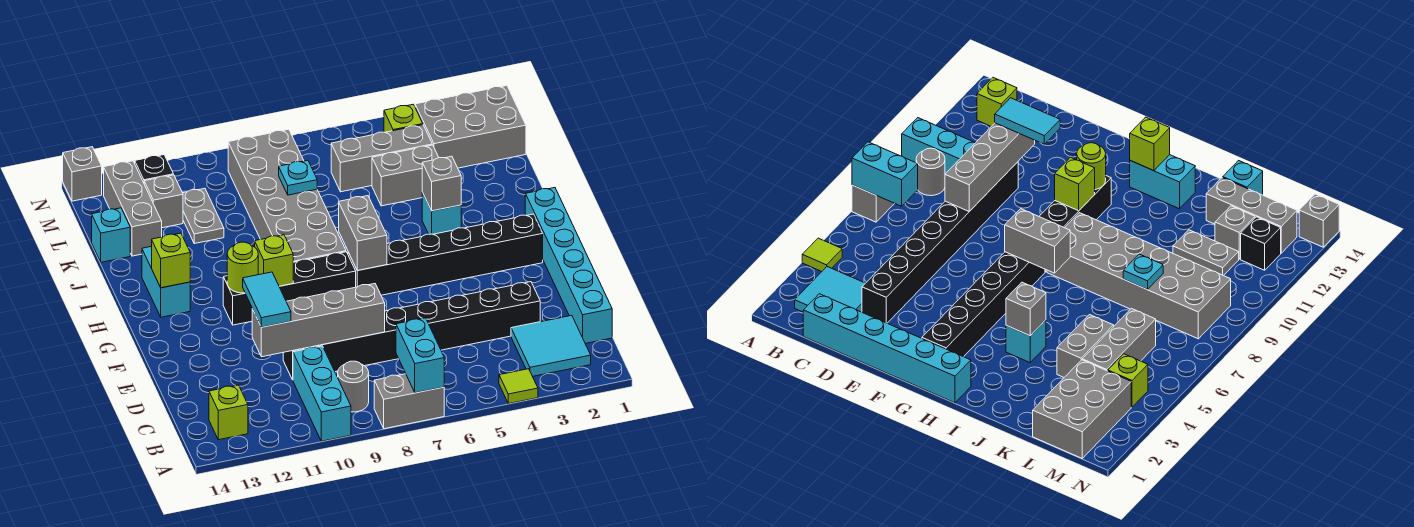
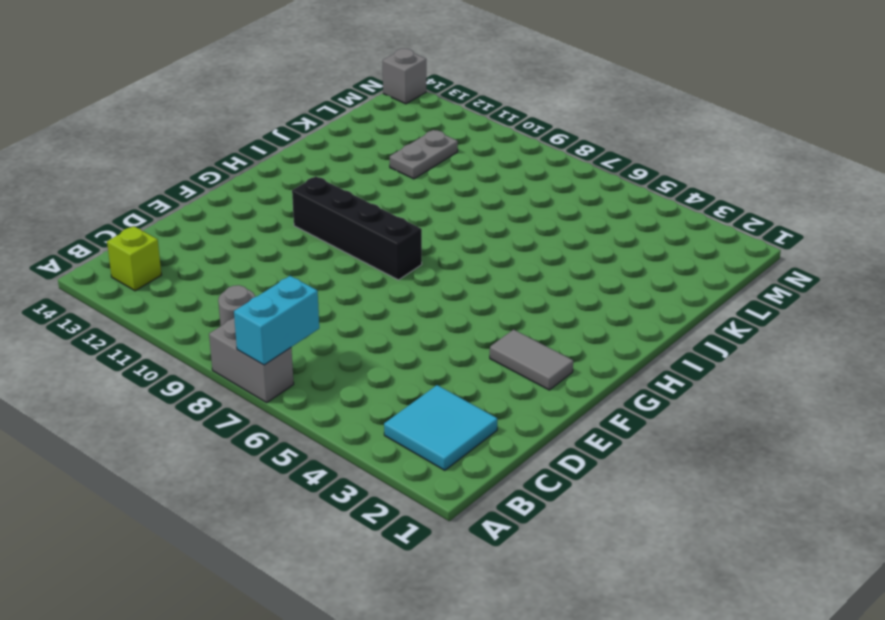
grey 1x2 tile [490,330,573,390] -> none
none -> lime 1x1 tile [499,369,538,404]
none -> cyan 1x3 brick [293,346,351,441]
none -> cyan 1x6 brick [525,188,612,343]
none -> black 1x8 brick [283,282,540,380]

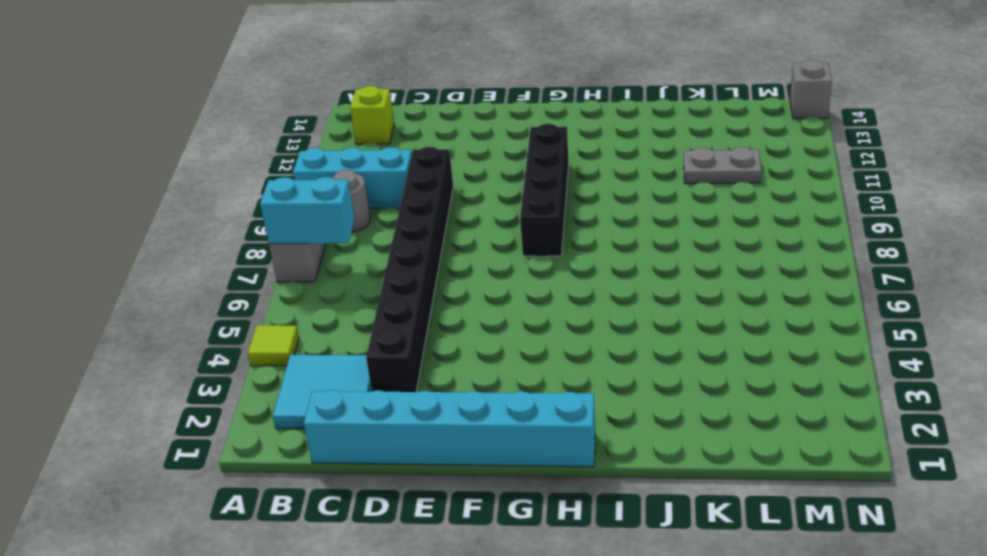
none -> black 1x6 brick [348,214,543,295]
none -> grey 2x6 brick [228,129,346,262]
none -> cyan 1x2 brick [142,246,190,317]
none -> cyan 1x1 brick [422,192,461,234]

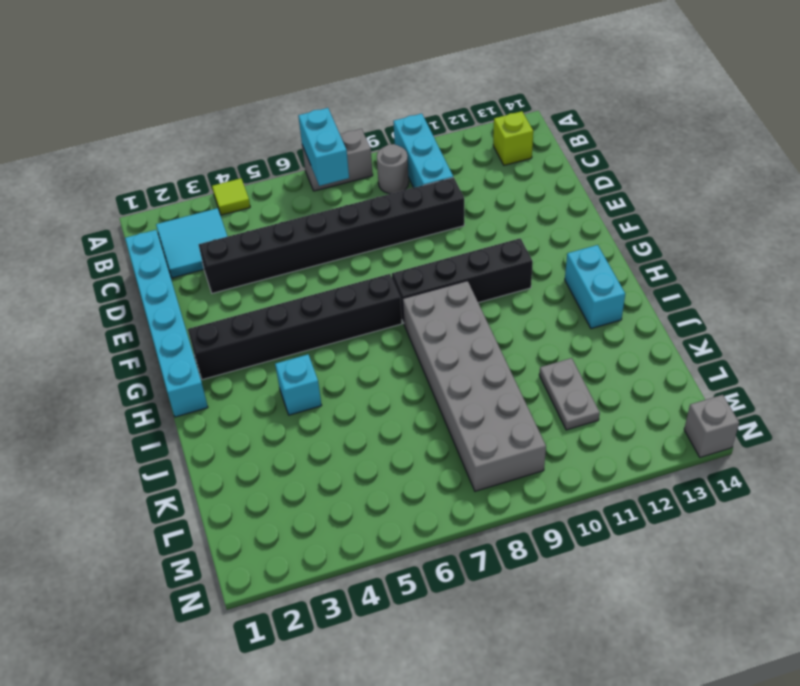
none -> grey 1x2 brick [372,145,439,206]
none -> grey 1x3 brick [104,161,162,256]
none -> cyan 1x1 brick [92,208,130,262]
none -> grey 2x3 brick [415,86,526,168]

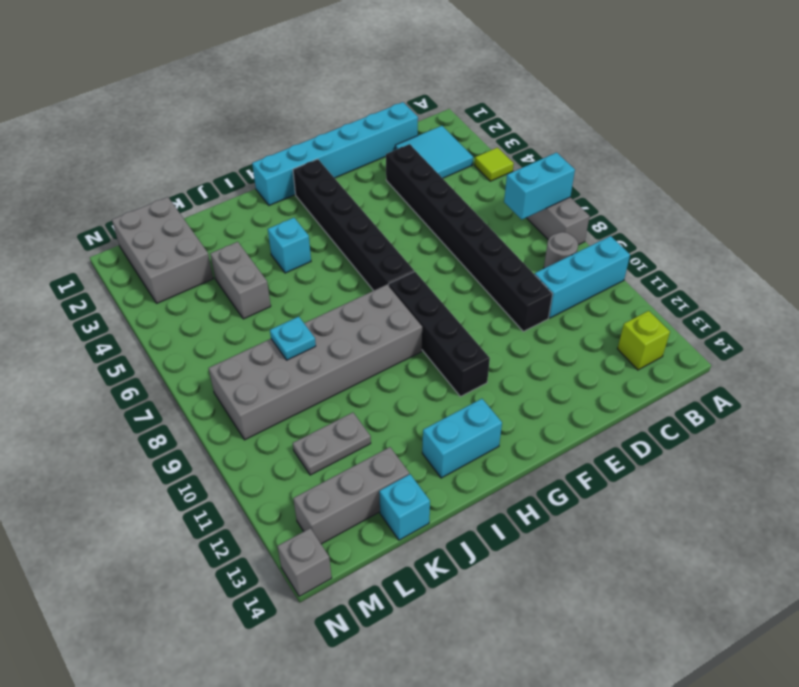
none -> grey 1x3 brick [331,125,432,192]
none -> grey 1x1 brick [144,175,183,228]
none -> lime 1x1 brick [384,104,423,132]
none -> black 1x1 brick [135,155,174,183]

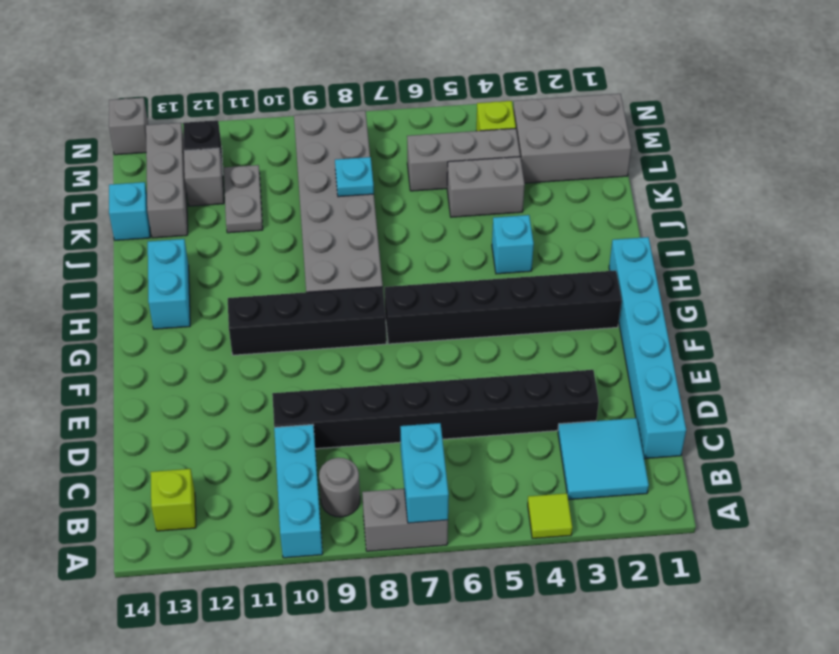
none -> grey 1x4 brick [252,284,385,357]
none -> grey 1x2 brick [339,196,387,271]
none -> lime 1x1 brick [255,235,293,286]
none -> lime 1x1 round brick [227,242,258,293]

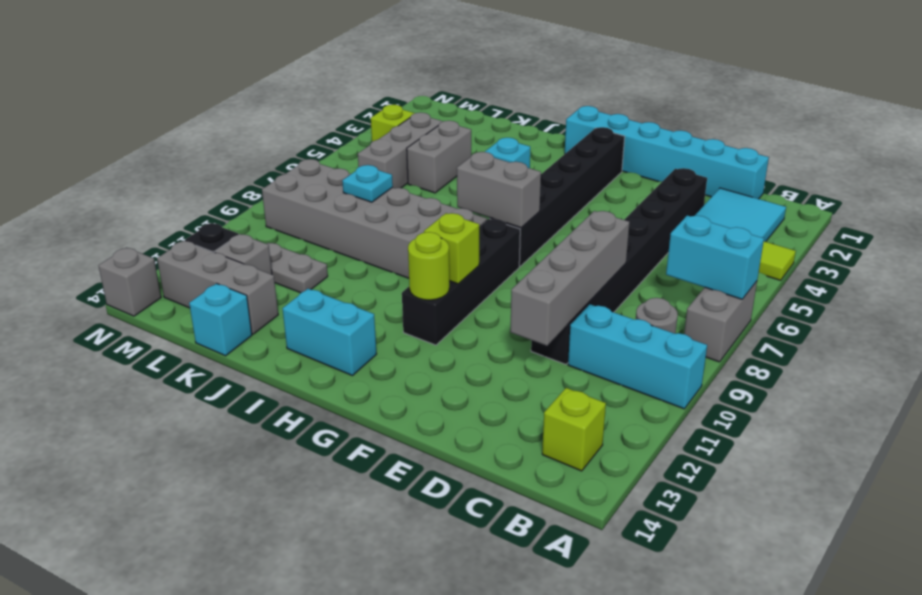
none -> grey 2x3 brick [415,86,526,168]
none -> lime 1x1 brick [152,233,190,288]
none -> grey 1x1 brick [422,156,461,211]
none -> cyan 1x2 tile [243,272,291,327]

